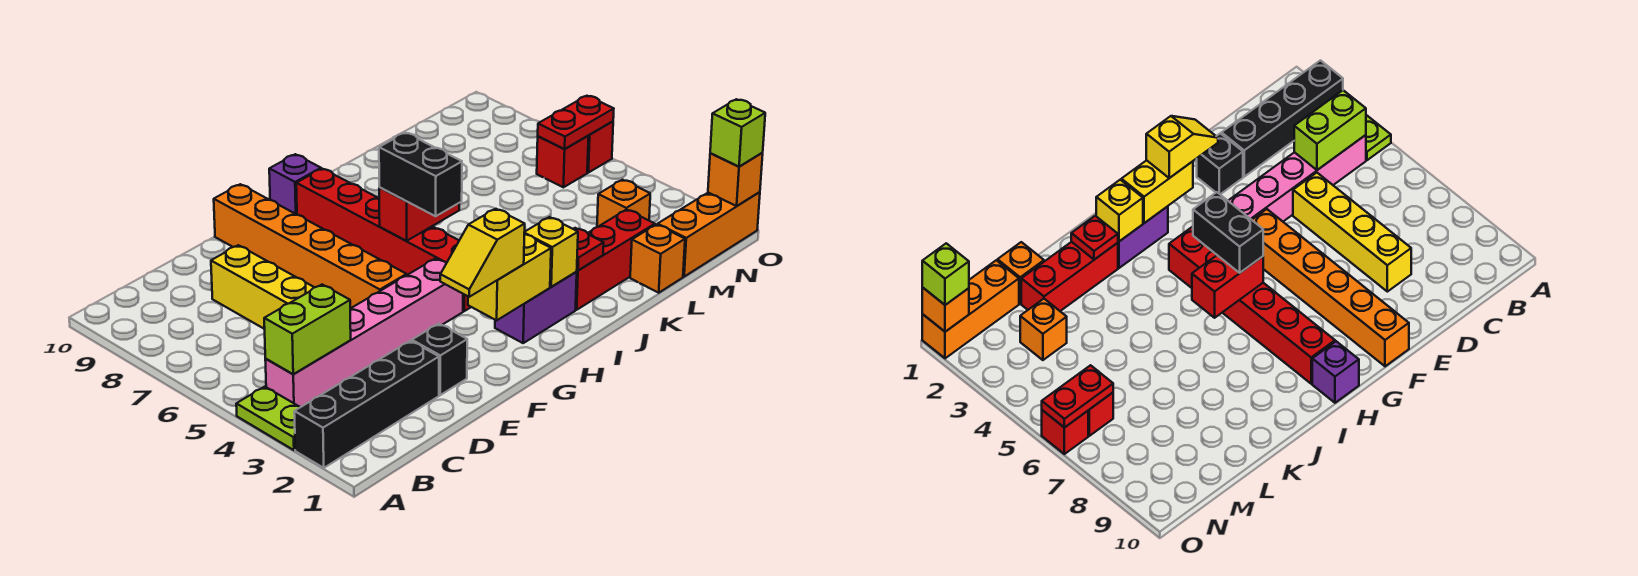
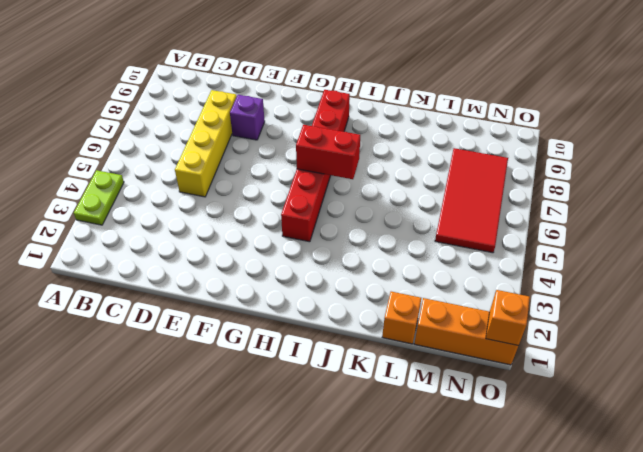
purple 1x1 brick [230,95,265,140] -> purple 1x1 brick moved to [269,154,321,214]
red 2x4 tile [435,148,508,253] -> red 1x1 brick [537,136,589,187]
none -> black 1x4 brick [294,341,439,468]
none -> pink 1x6 brick [265,259,463,407]
none -> black 1x1 brick [412,324,467,395]

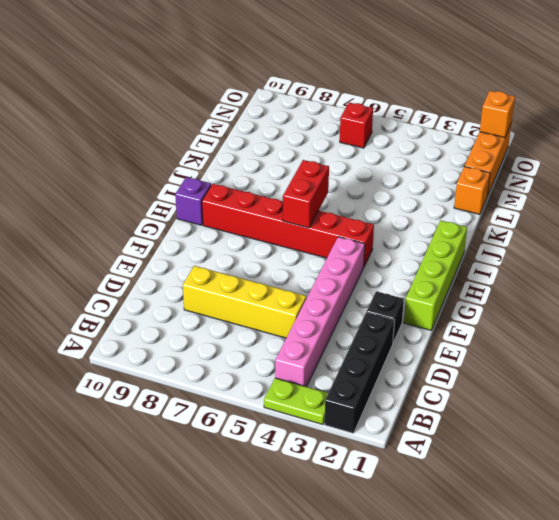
lime 1x4 brick [404,220,467,330] -> none
none -> orange 1x6 brick [214,184,407,309]
none -> purple 1x2 brick [495,272,577,343]
none -> red 1x3 brick [576,209,655,310]

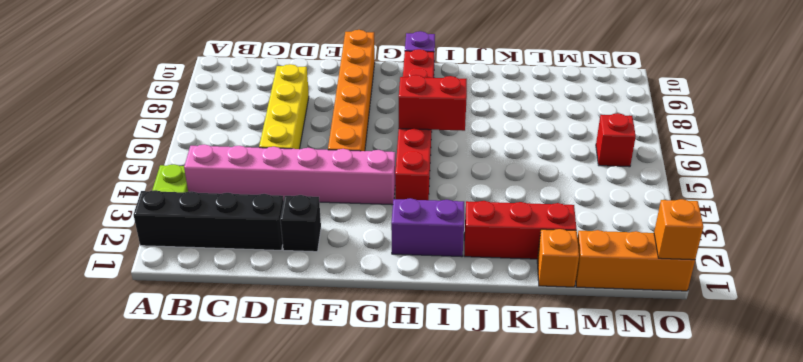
none -> orange 1x1 brick [597,180,650,227]
none -> red 1x1 brick [587,122,613,173]
none -> lime 1x2 brick [264,285,351,374]

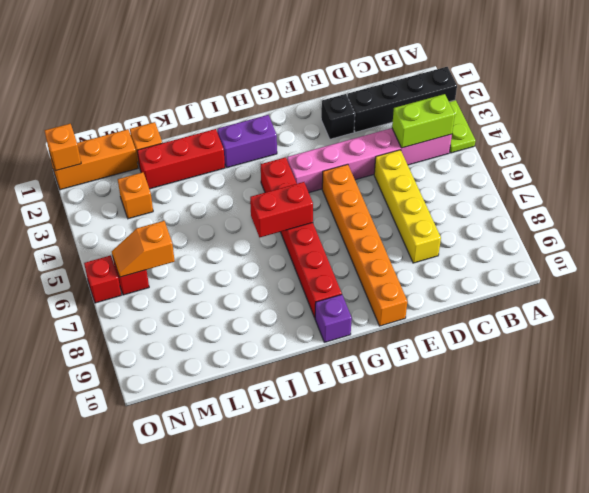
orange 1x2 slope [112,221,175,277] -> red 1x2 plate [538,96,614,149]
none -> yellow 1x2 brick [468,235,551,320]
none -> yellow 1x1 brick [524,217,578,287]
none -> red 1x1 plate [574,228,604,270]

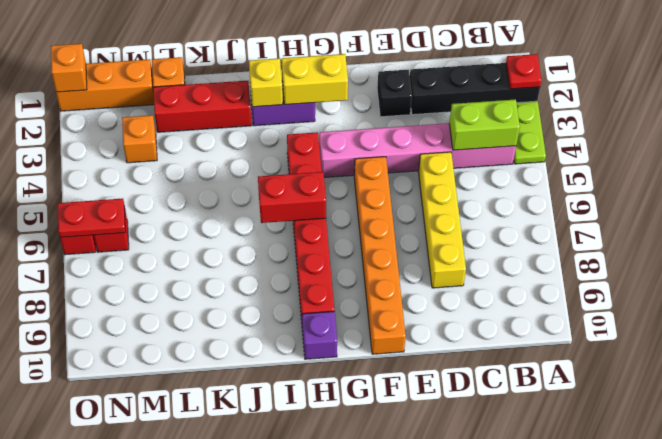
red 1x1 plate [506,54,541,89] -> red 1x1 plate moved to [574,228,604,270]
none -> yellow 1x2 slope [440,209,525,297]
none -> black 1x2 brick [379,133,462,216]
none -> lime 1x1 brick [710,99,765,167]

